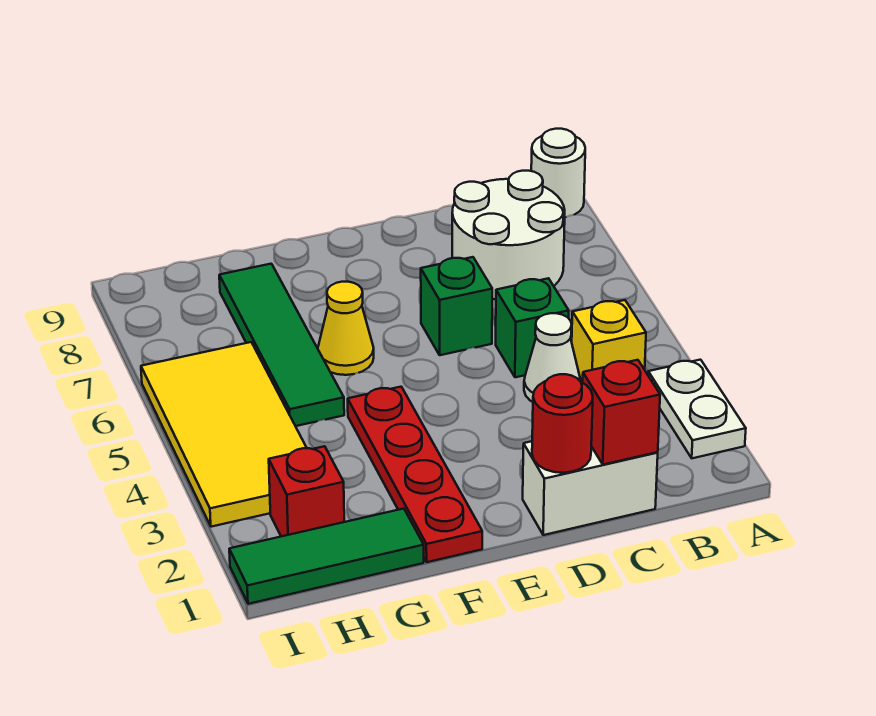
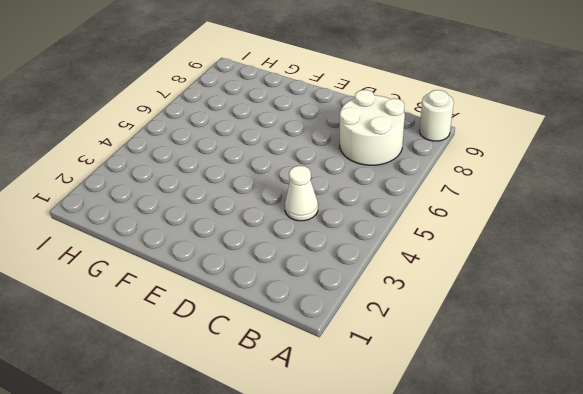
none -> white 1x2 plate [648,360,746,458]
none -> yellow 1x1 brick [572,300,646,383]
none -> white 1x2 brick [523,441,658,535]

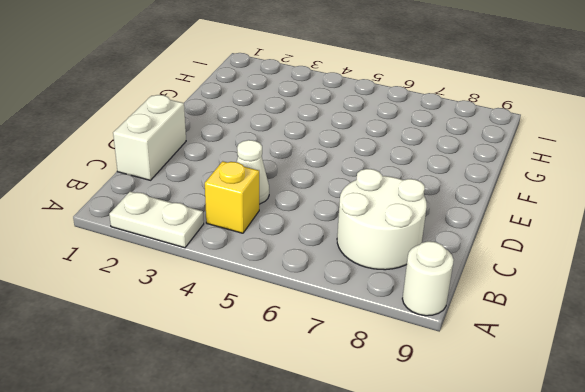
none -> green 1x1 brick [496,278,569,377]
none -> green 1x1 brick [421,257,492,355]
none -> red 1x4 plate [348,387,482,562]

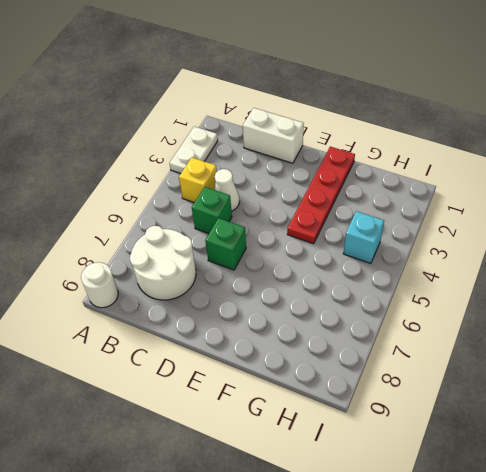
cyan 1x1 brick [343,211,384,263] -> yellow 2x4 tile [141,342,307,527]
none -> yellow 1x1 cone [318,282,374,375]
none -> green 1x3 tile [229,509,424,604]
none -> green 1x4 tile [219,264,344,426]

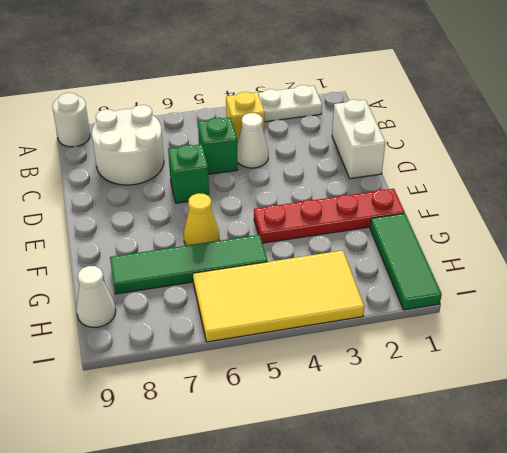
white 1x1 cone [76,266,116,327] -> none
none -> red 1x1 brick [269,446,344,536]
none -> red 1x1 brick [583,360,660,465]
none -> red 1x1 round brick [532,374,593,473]

